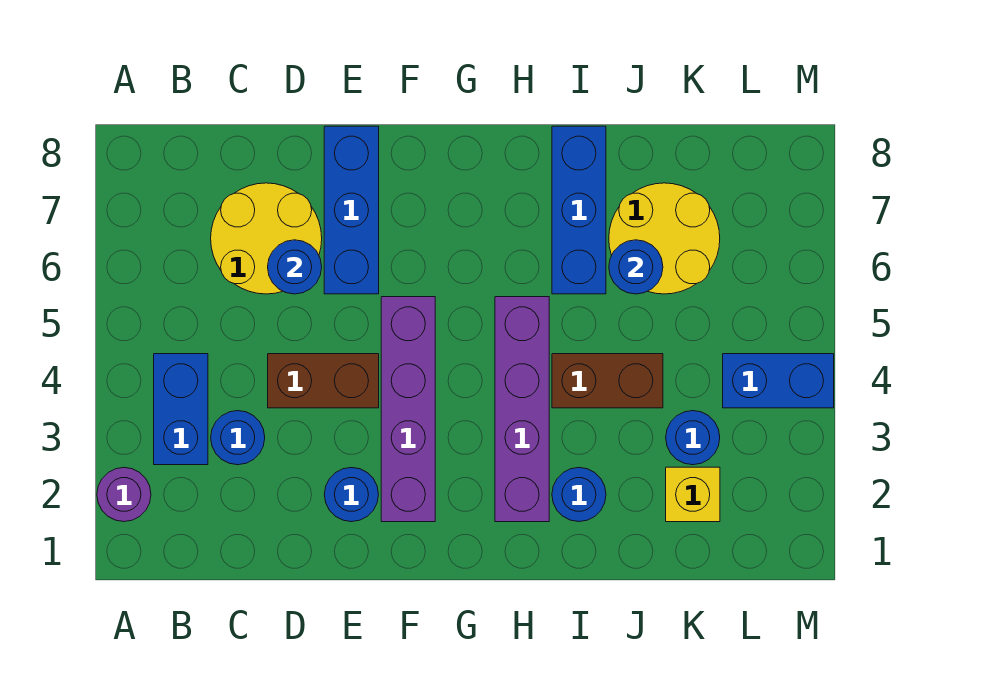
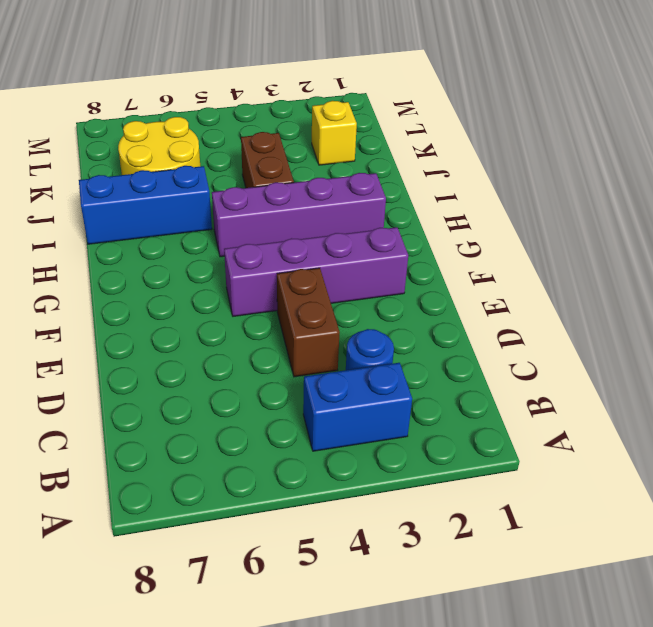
none -> purple 1x1 round brick [97,468,151,522]
none -> yellow 2x2 round brick [211,183,322,294]
none -> blue 1x1 round brick [324,468,379,522]

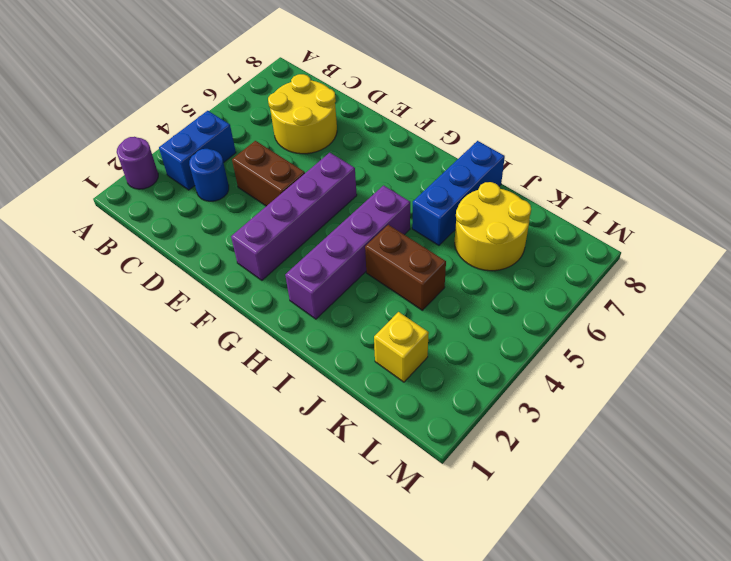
none -> blue 1x1 round brick [324,468,379,522]
none -> blue 1x3 brick [324,126,379,294]
none -> blue 1x1 round brick [552,468,606,522]

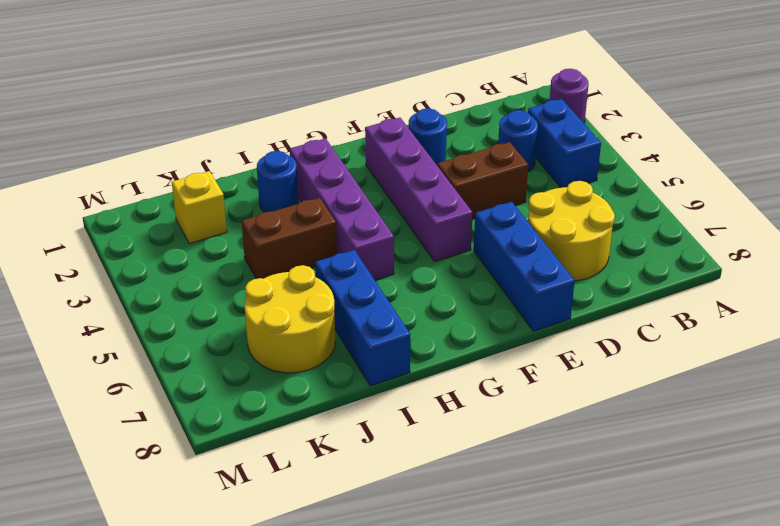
none -> blue 1x1 round brick [666,411,720,465]
none -> blue 1x2 brick [723,354,834,408]
none -> blue 1x1 round brick [268,240,322,294]

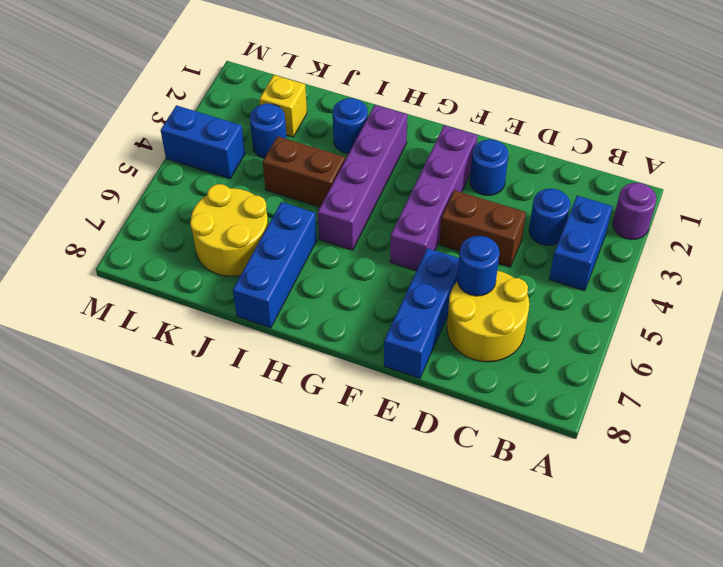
none -> blue 1x1 round brick [609,240,663,294]

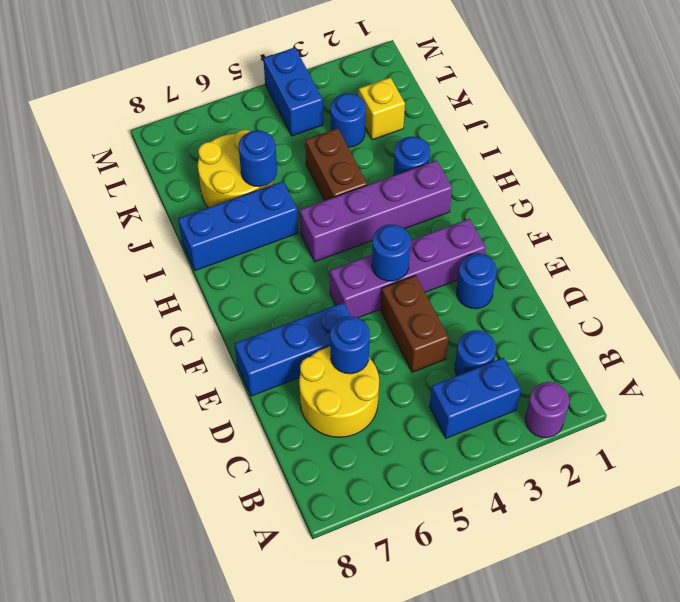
blue 1x1 round brick [372,224,411,281] -> none

